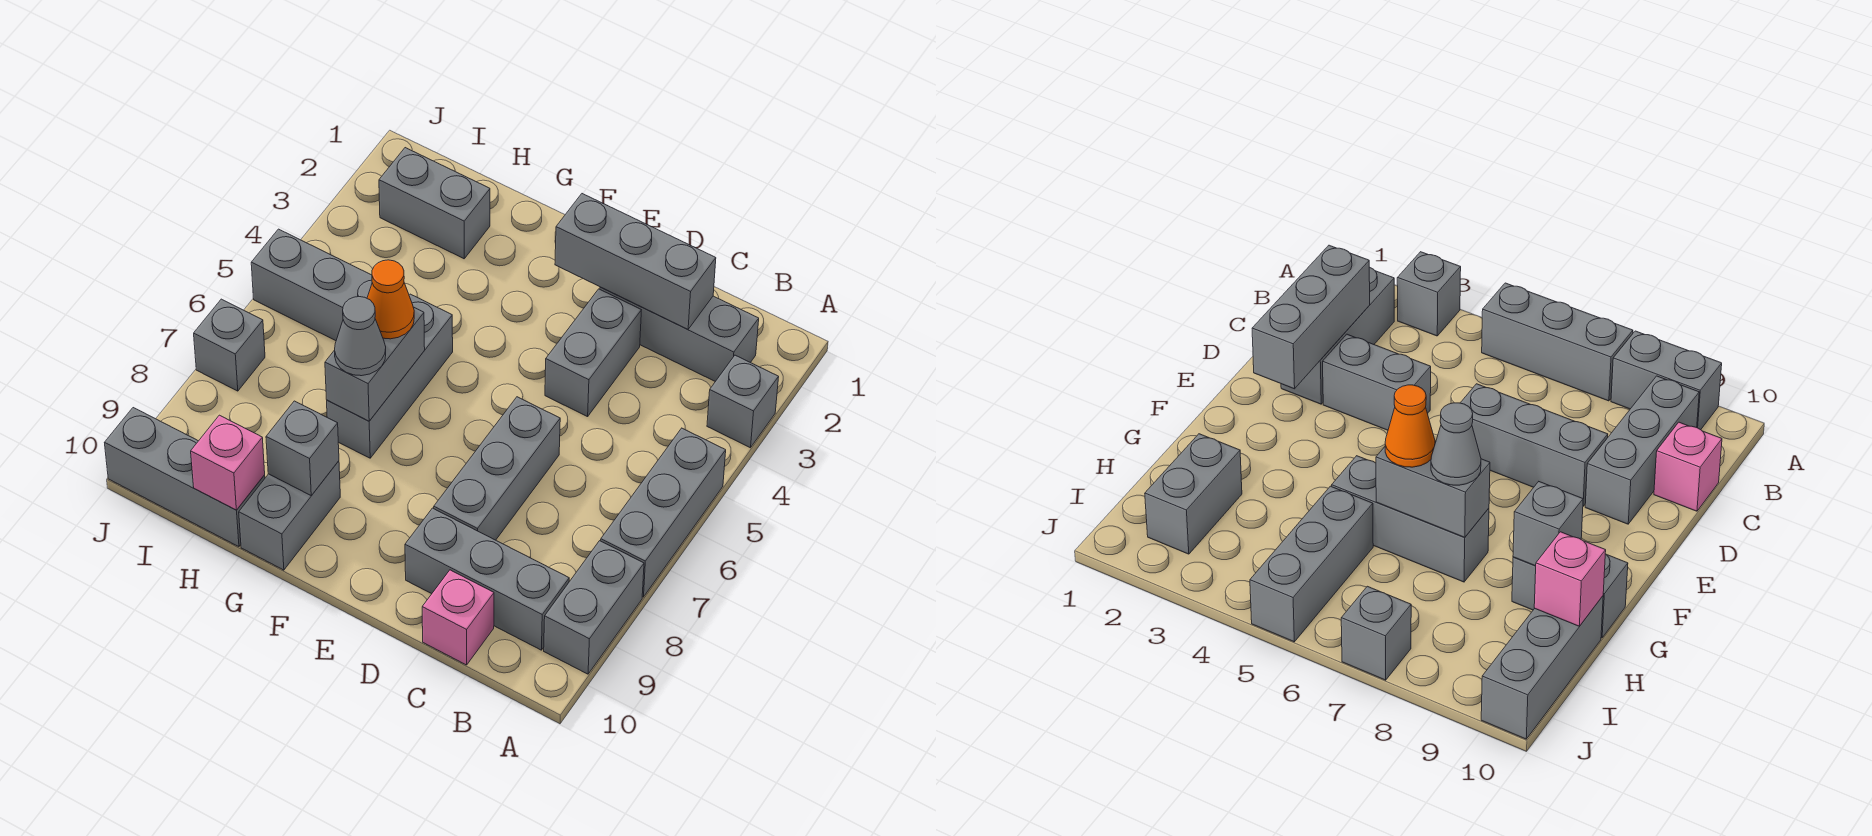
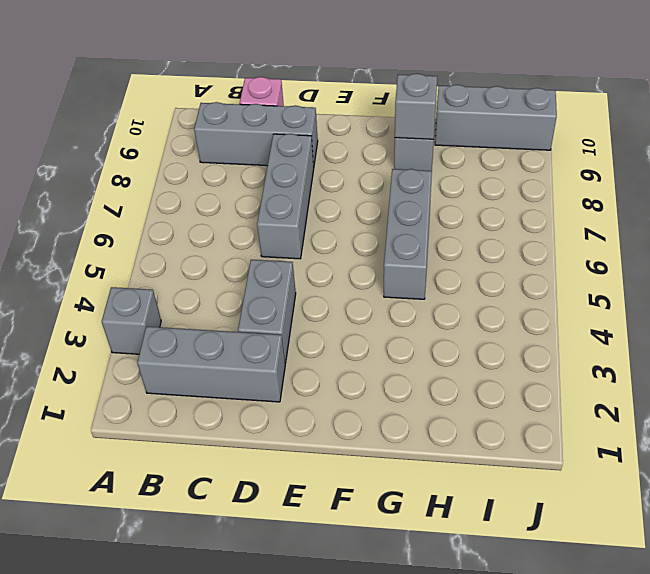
none -> grey 1x3 brick [601,428,726,597]
none -> grey 1x2 brick [544,541,644,674]
none -> grey 1x2 brick [379,148,490,259]

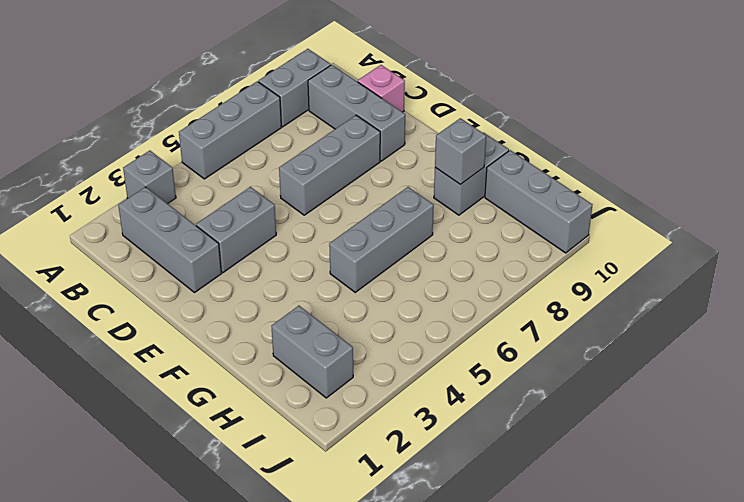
none -> grey 1x3 brick [251,229,372,341]
none -> grey 1x1 brick [194,299,265,391]
none -> grey 1x3 brick [555,194,716,329]

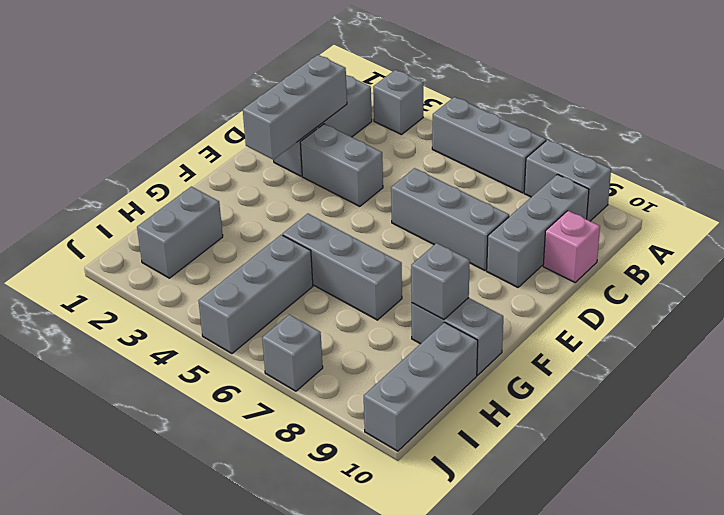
none -> grey 1x2 brick [325,307,425,421]
none -> pink 1x1 brick [191,415,265,510]
none -> orange 1x1 cone [367,260,414,339]

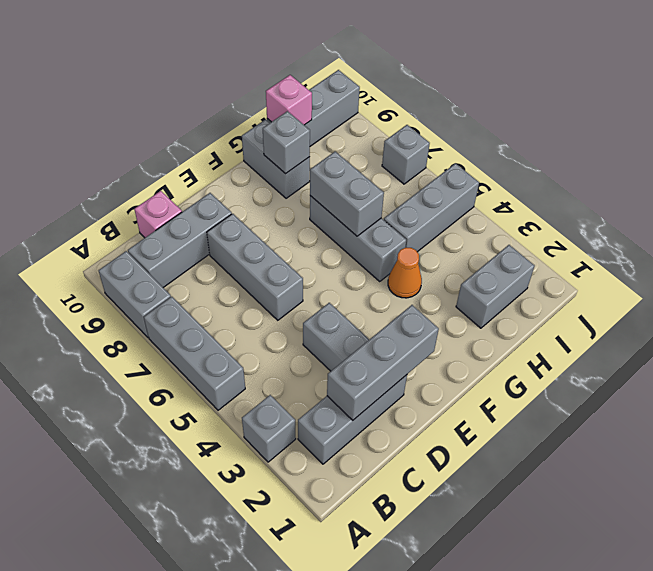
orange 1x1 cone [388,248,422,298] -> orange 1x1 cone moved to [367,260,414,339]
none -> grey 1x1 cone [335,297,386,376]

